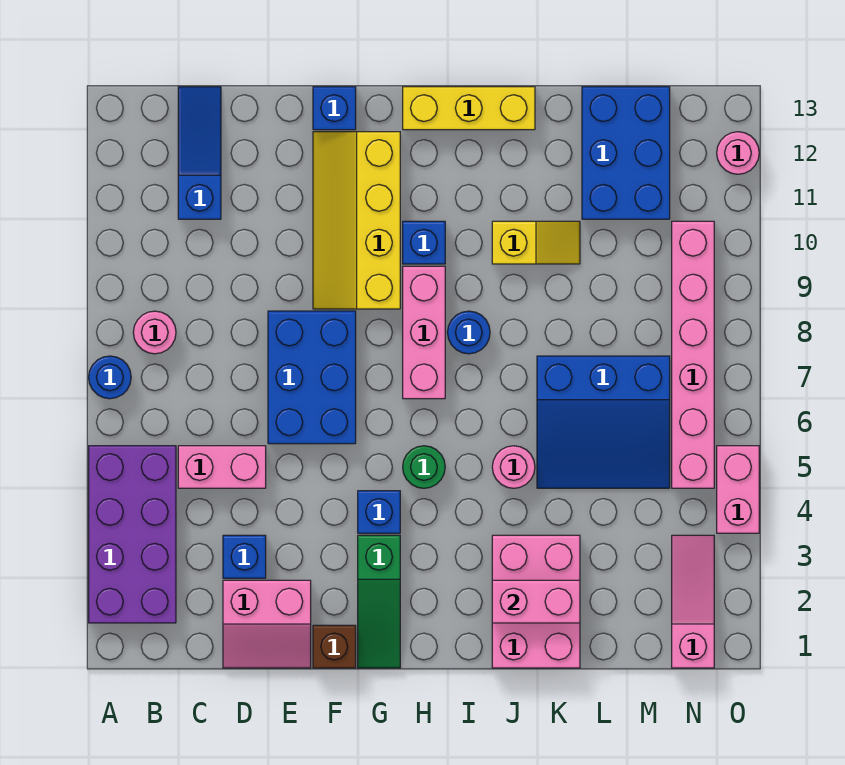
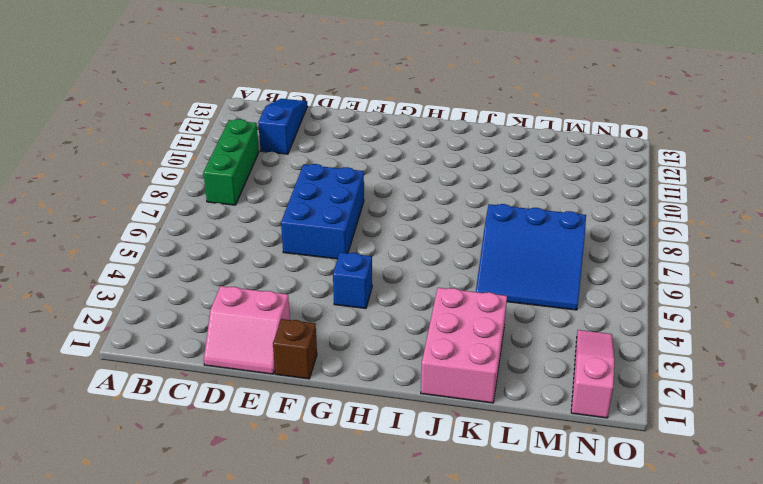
green 1x3 brick [203,119,259,205] -> pink 1x1 round brick [133,311,176,354]
none -> purple 2x4 brick [89,446,176,623]
none -> blue 1x1 round brick [89,356,131,399]
none -> pink 1x2 brick [178,446,266,488]

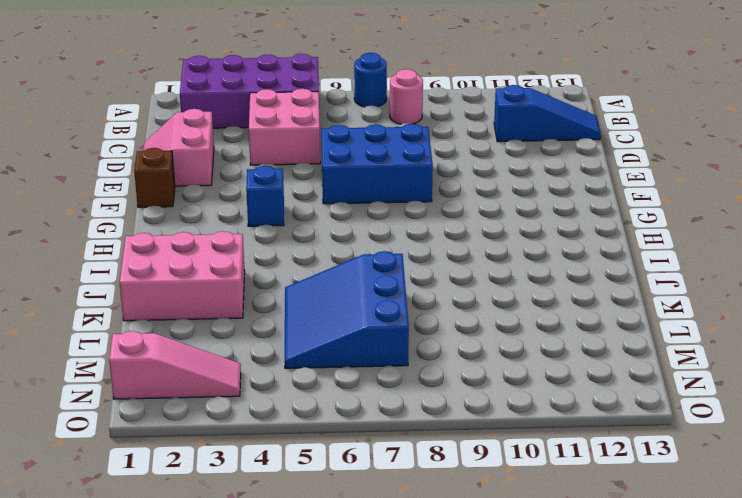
pink 2x2 brick [249,89,320,165] -> pink 1x2 brick [178,446,266,488]
none -> blue 1x1 brick [223,535,266,578]
none -> yellow 2x4 slope [313,132,400,309]
none -> blue 1x1 brick [313,87,356,130]

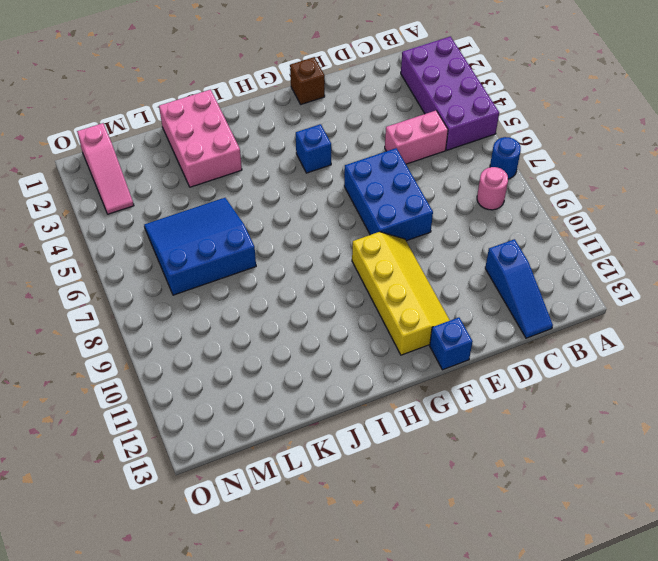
none -> pink 2x2 slope [223,580,311,668]
none -> blue 1x1 brick [223,535,266,578]
none -> green 1x3 slope [358,535,400,668]

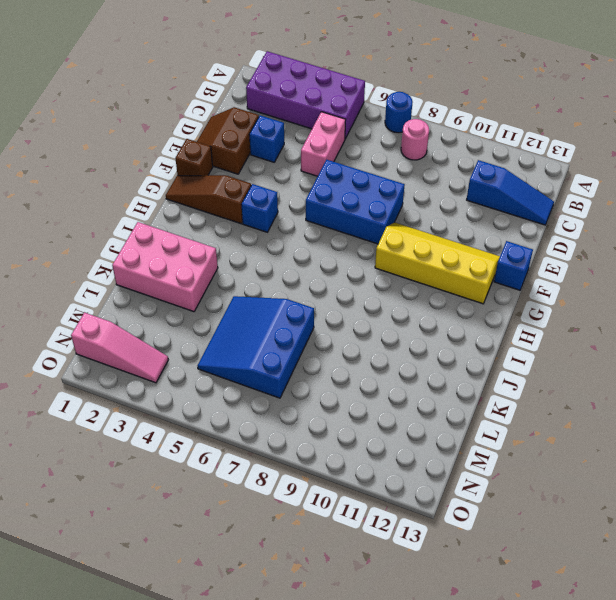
brown 2x2 slope [197,107,259,174] -> pink 2x2 slope [223,580,311,668]
brown 1x3 slope [166,175,251,224] -> green 1x3 slope [358,535,400,668]
none -> green 1x1 round brick [403,446,445,488]
none -> pink 1x3 brick [403,266,445,399]
none -> blue 1x1 brick [403,221,445,264]

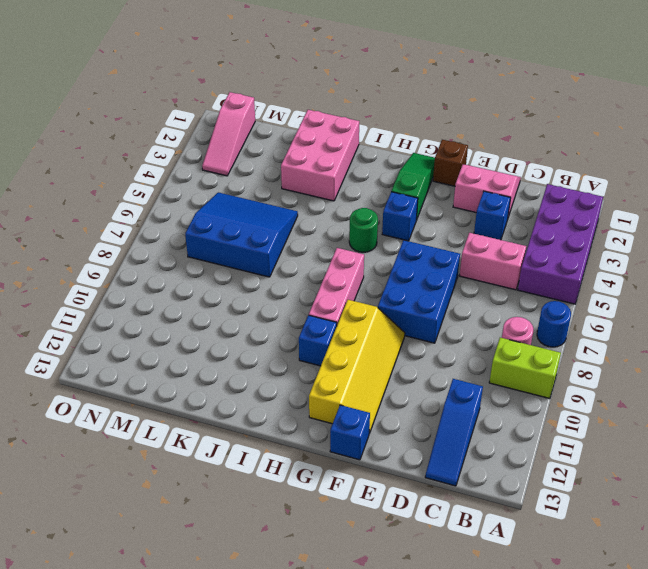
lime 1x2 brick [489,338,561,399] -> none
none -> yellow 1x3 brick [403,87,535,130]
none -> blue 1x1 round brick [447,311,490,354]
none -> pink 1x1 round brick [492,446,535,488]

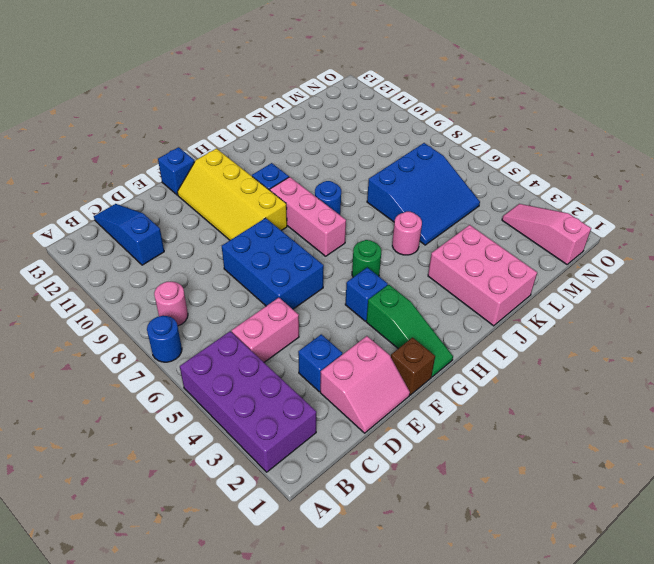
none -> yellow 1x3 brick [403,87,535,130]
none -> yellow 1x2 slope [492,221,580,264]
none -> blue 2x3 brick [582,87,670,219]

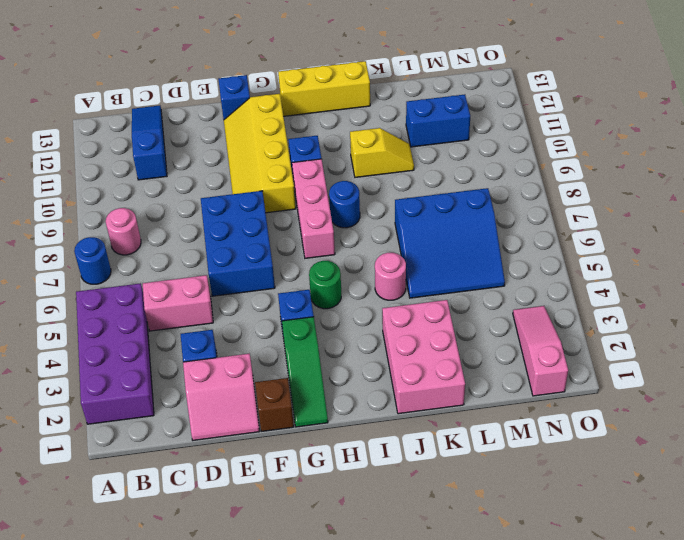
blue 1x2 brick [406,95,470,147] -> blue 2x3 brick [582,87,670,219]
none -> pink 1x6 brick [672,221,714,488]
none -> pink 1x2 brick [717,446,759,533]
none -> pink 1x1 round brick [717,132,759,174]

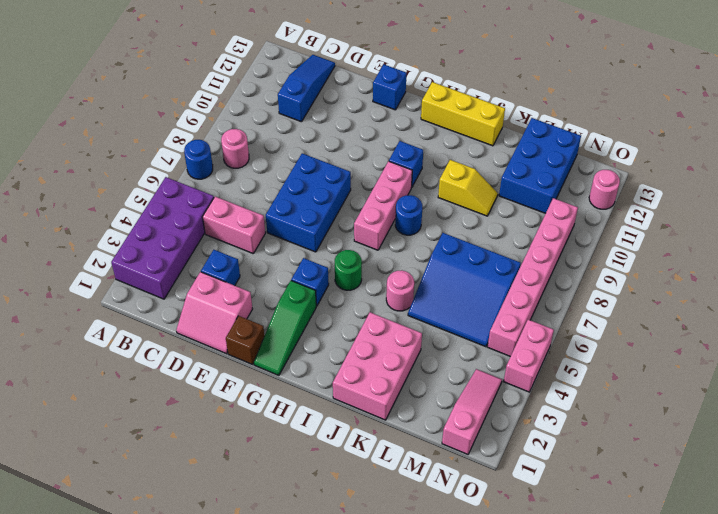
none -> yellow 2x4 slope [313,132,400,309]
none -> pink 1x2 brick [492,580,580,623]

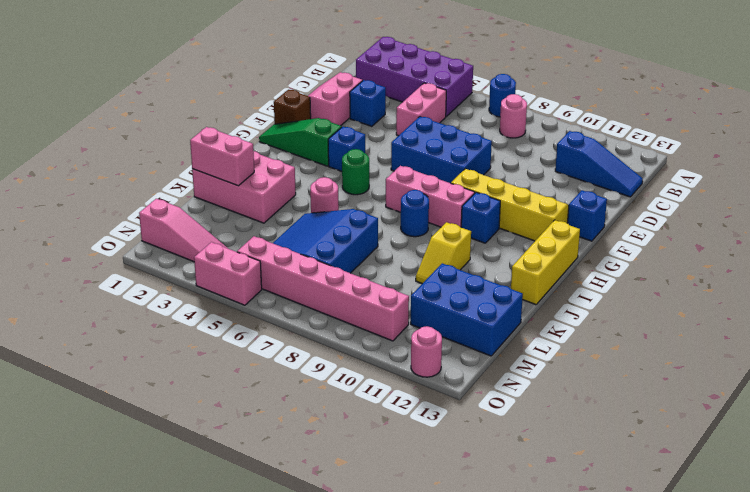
pink 1x2 brick [190,127,254,186] -> pink 1x2 brick turned to [492,580,580,623]

